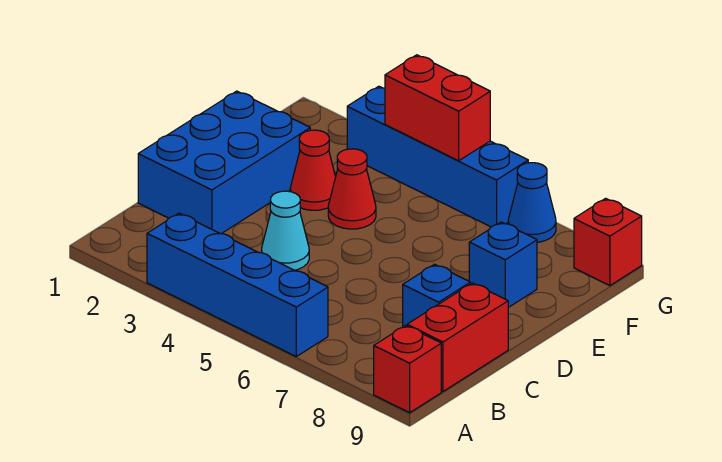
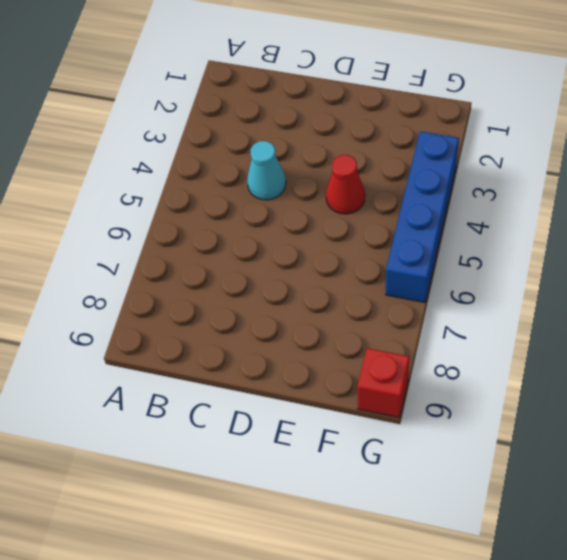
none -> blue 1x4 brick [147,213,328,356]
none -> red 1x1 brick [374,325,441,413]
none -> red 1x2 brick [407,283,508,391]

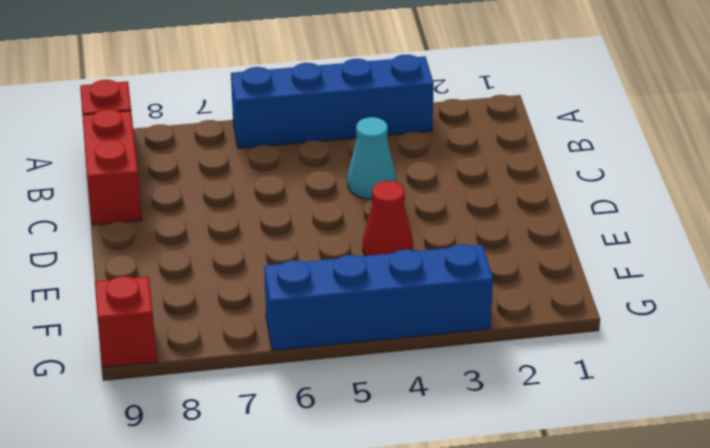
none -> blue 2x3 brick [138,91,310,234]
none -> blue 1x1 brick [403,264,470,327]
none -> red 1x1 cone [290,130,336,210]

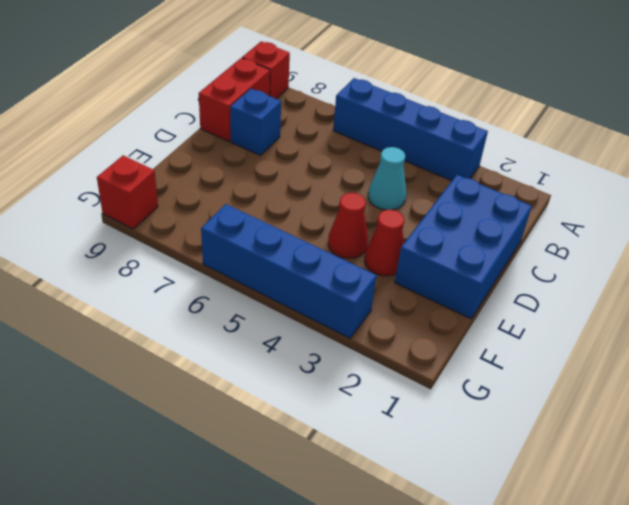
none -> blue 1x1 brick [469,222,537,307]
none -> blue 1x1 cone [508,163,556,243]
none -> red 1x2 brick [385,55,490,161]

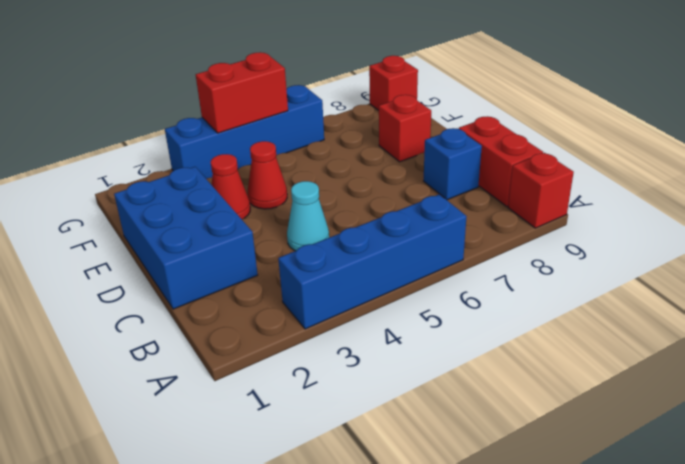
red 1x1 brick [379,95,431,162] -> blue 1x1 brick [469,222,537,307]
none -> blue 1x1 cone [508,163,556,243]

